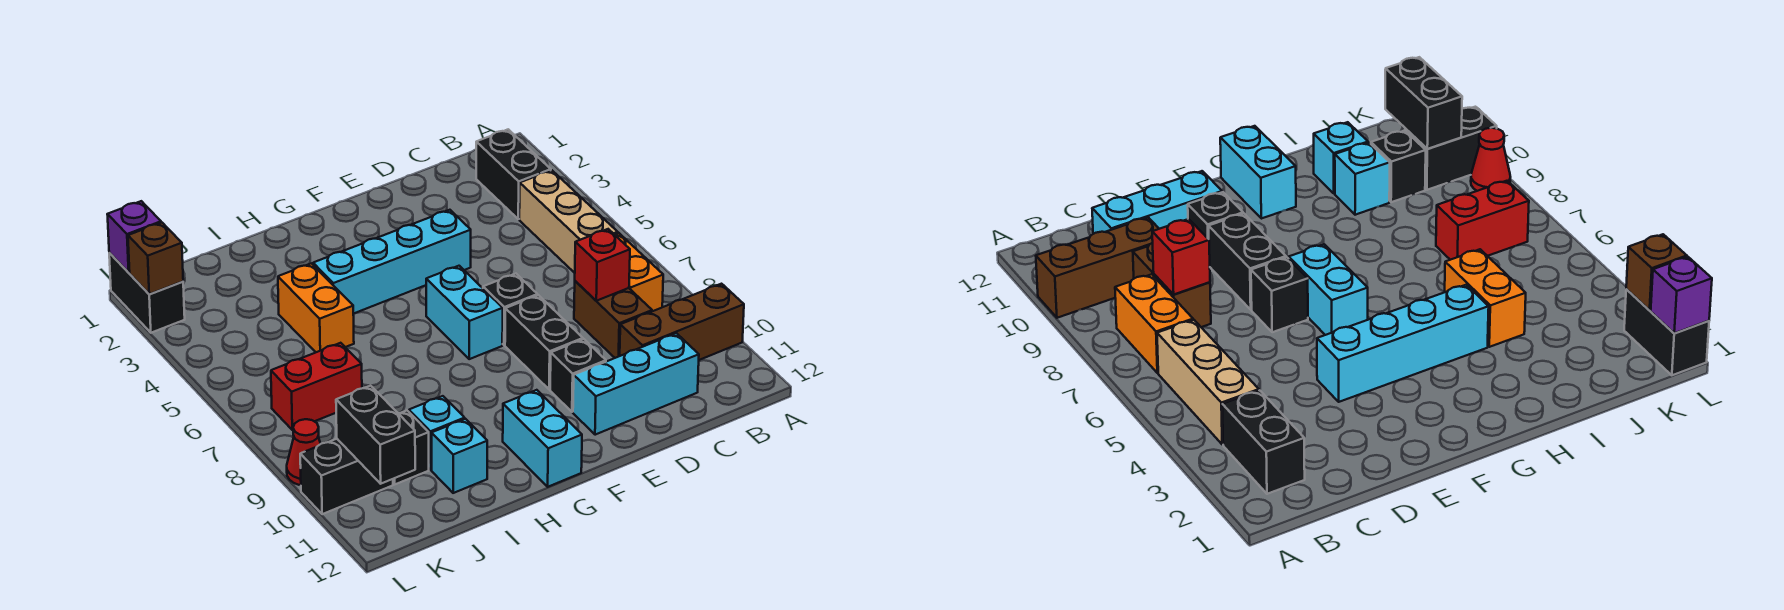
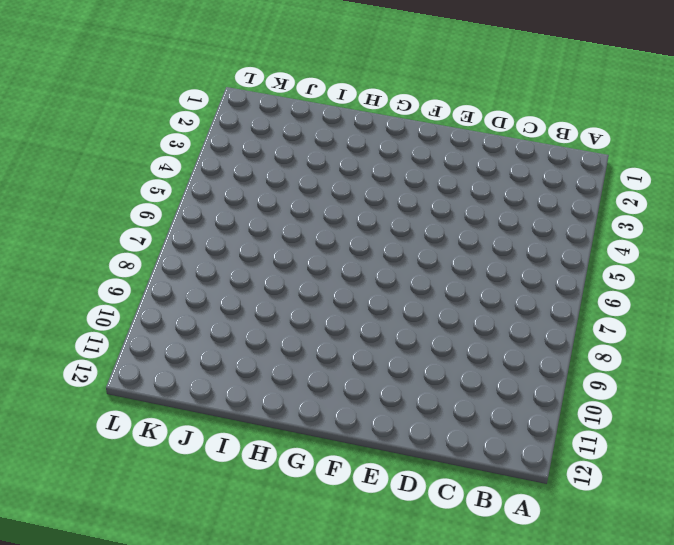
none -> brown 1x3 brick [620,284,744,360]
none -> black 1x2 brick [476,129,551,219]
none -> tan 1x3 brick [519,170,618,273]

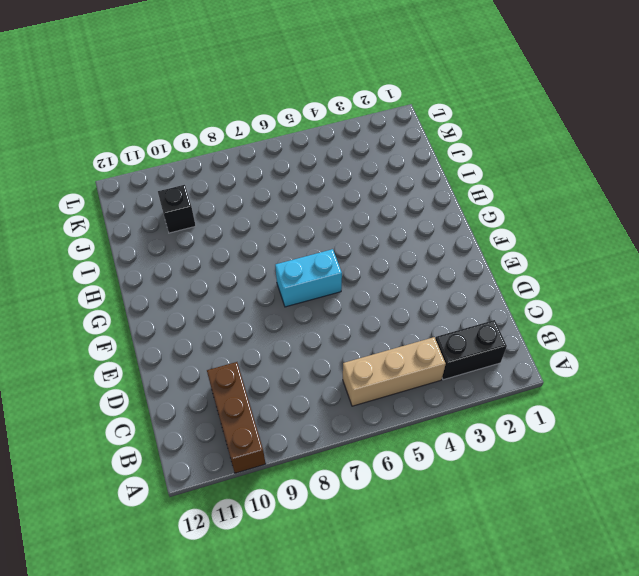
none -> orange 1x2 brick [614,233,663,311]
none -> brown 1x2 brick [574,281,652,358]
none -> cyan 1x3 brick [573,333,699,435]

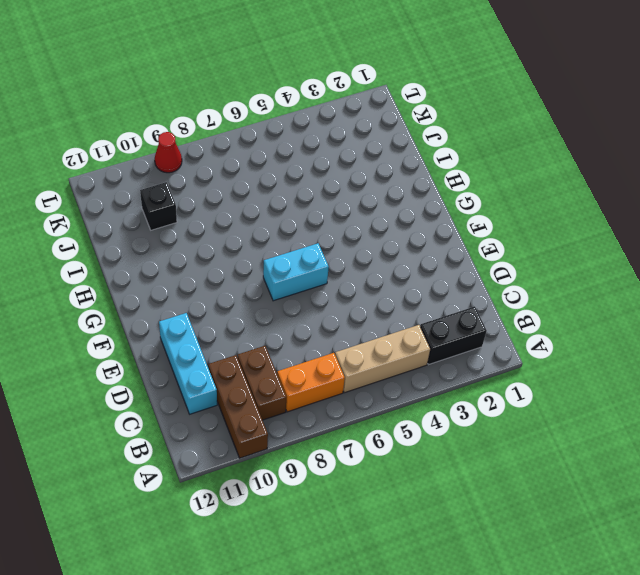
brown 1x2 brick [238,346,286,420] -> brown 1x2 brick turned to [574,281,652,358]
none -> cyan 1x4 brick [313,210,471,314]
none -> black 1x1 brick [483,274,537,345]
none -> black 1x2 brick [505,295,583,390]

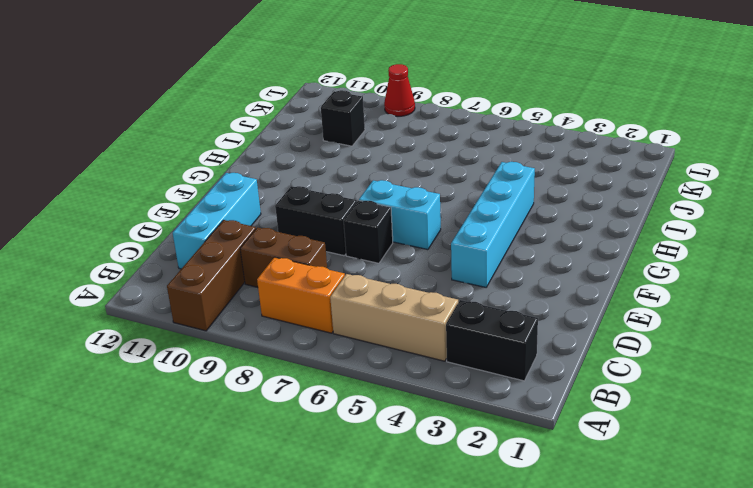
none -> black 1x1 brick [550,339,606,412]
none -> cyan 1x2 brick [503,390,582,487]
none -> orange 1x2 brick [278,263,354,352]

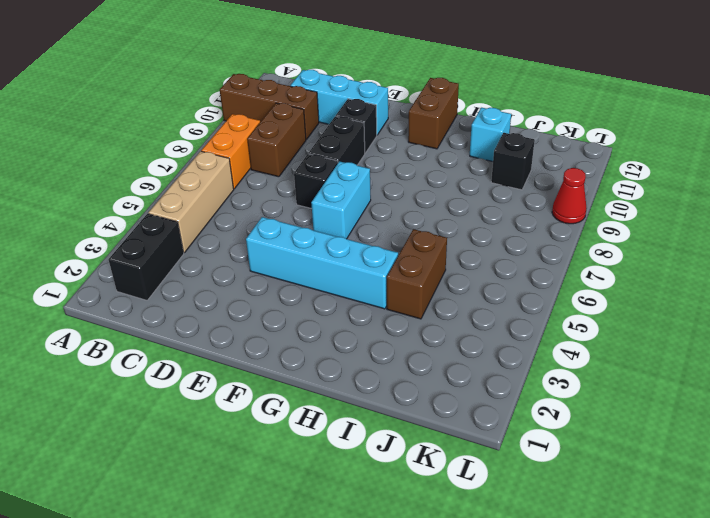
brown 1x2 brick [408,78,459,149] -> cyan 1x2 brick [503,390,582,487]
brown 1x2 brick [387,229,447,319] -> orange 1x2 brick [278,263,354,352]
none -> cyan 1x1 brick [409,396,465,470]
none -> red 1x2 brick [271,343,362,430]
none -> black 1x2 brick [300,439,393,514]

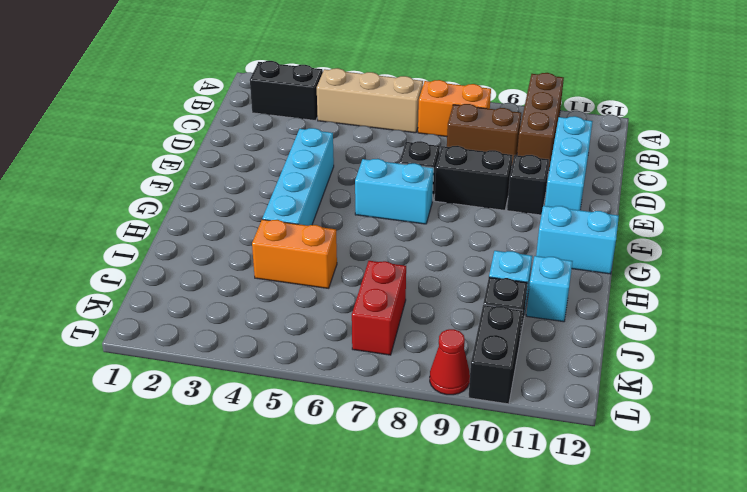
none -> black 1x2 brick [109,253,185,333]
none -> red 1x1 brick [575,229,630,301]
none -> black 1x2 brick [336,386,415,484]

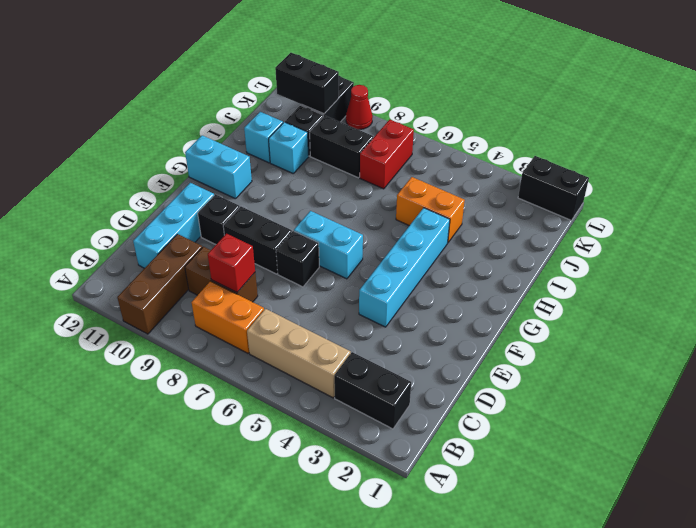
black 1x2 brick [310,116,373,178] -> none
none -> purple 1x1 brick [107,201,161,273]
none -> brown 1x1 brick [128,223,183,294]

